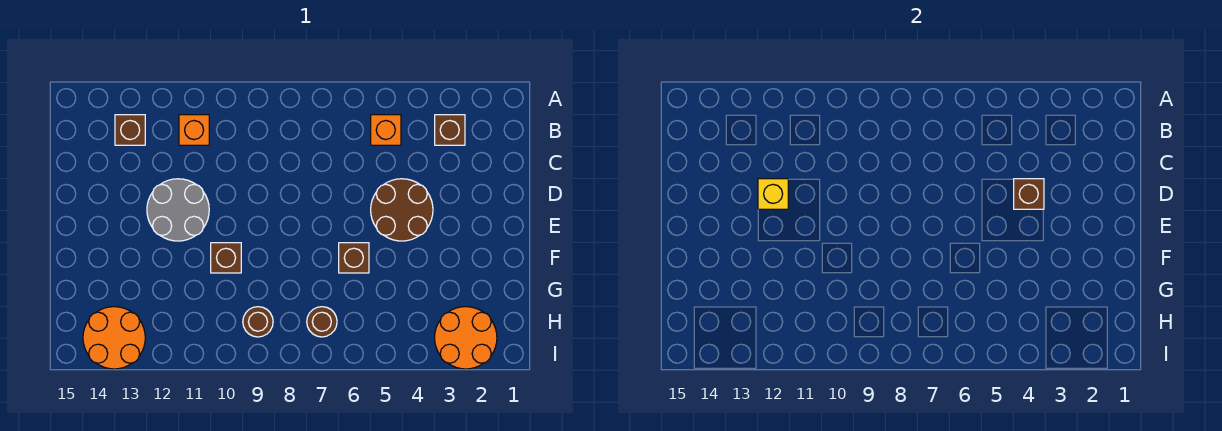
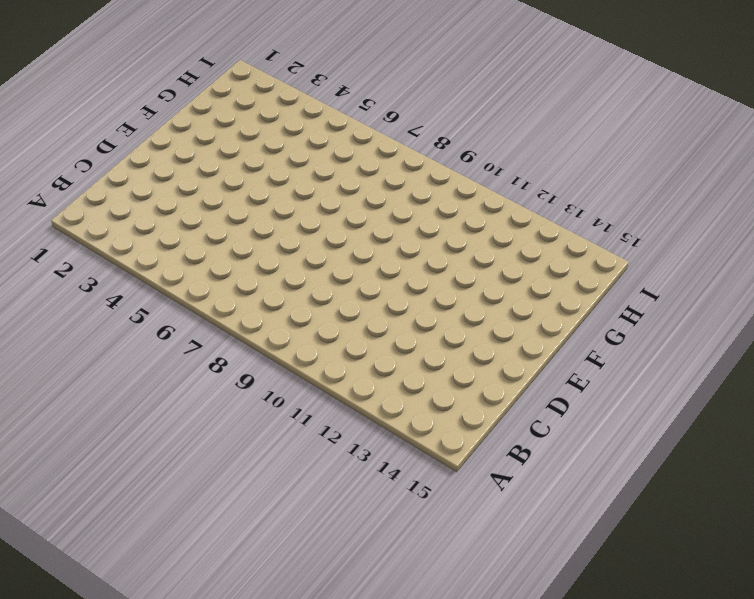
none -> brown 1x1 brick [435,115,465,145]
none -> orange 1x1 brick [371,115,401,145]
none -> orange 1x1 brick [179,115,209,145]

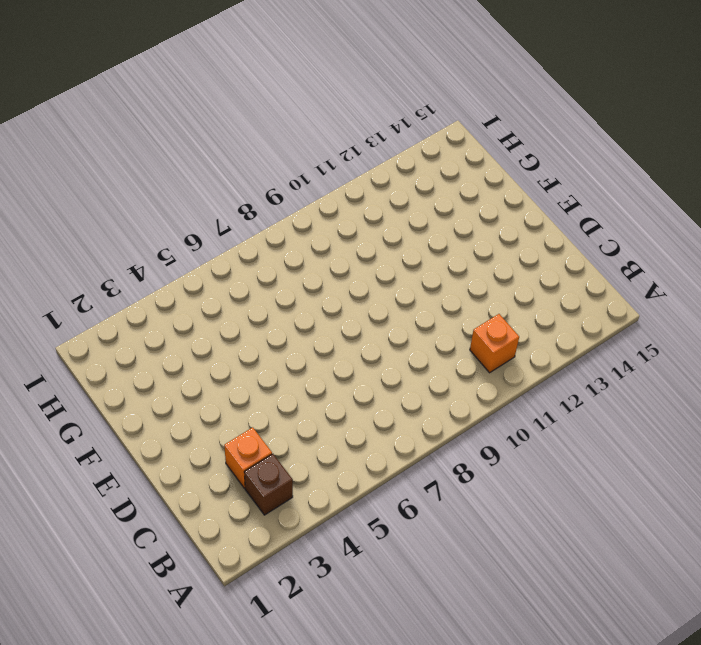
orange 1x1 brick [224,427,272,488] -> orange 1x1 brick moved to [371,115,401,145]
none -> brown 1x1 brick [115,115,145,145]
none -> brown 2x2 round brick [371,179,433,241]
none -> grey 2x2 round brick [147,179,209,241]

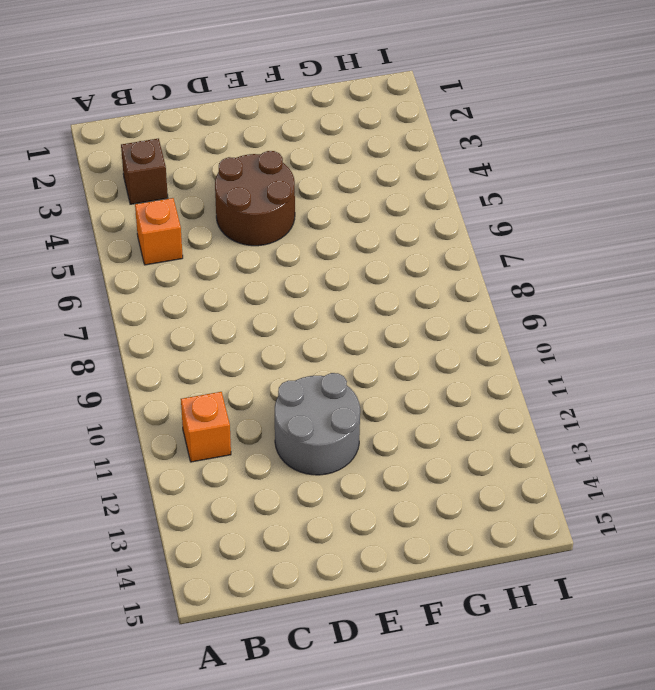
none -> brown 1x1 brick [115,115,145,145]
none -> brown 1x1 brick [339,243,369,273]
none -> brown 1x1 brick [211,243,241,273]

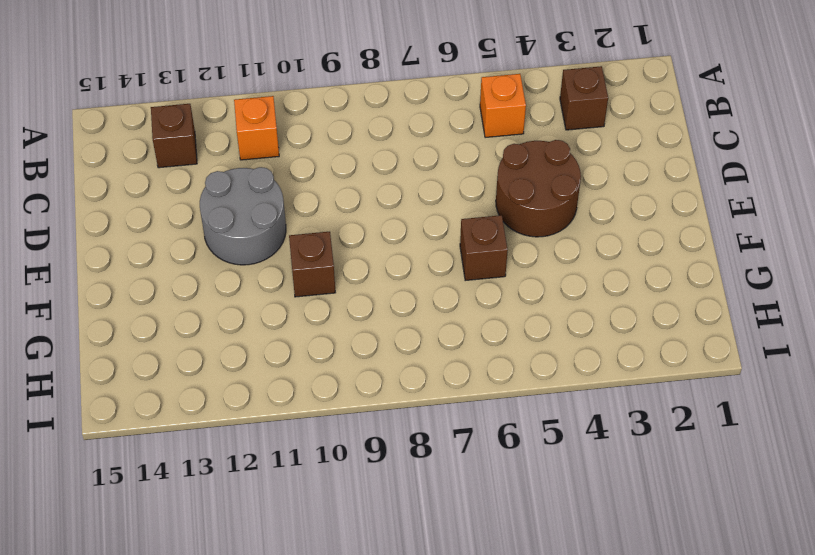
none -> orange 2x2 round brick [435,307,497,369]
none -> brown 1x1 round brick [307,307,337,337]
none -> brown 1x1 round brick [243,307,273,337]

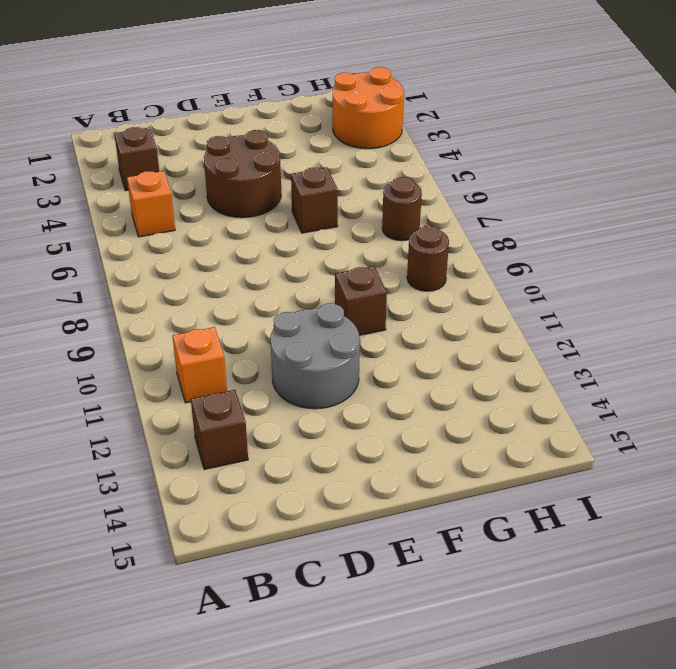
none -> orange 2x2 round brick [83,307,145,369]
none -> brown 1x1 brick [1014,179,1044,209]
none -> yellow 1x1 brick [758,179,788,209]

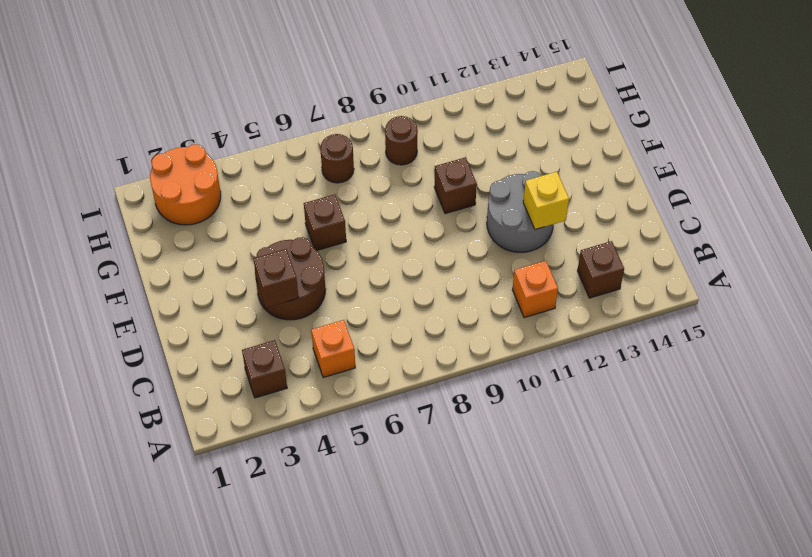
none -> orange 2x2 round brick [83,307,145,369]

